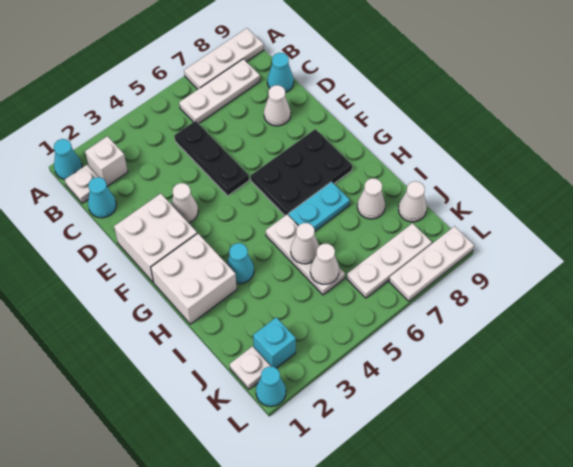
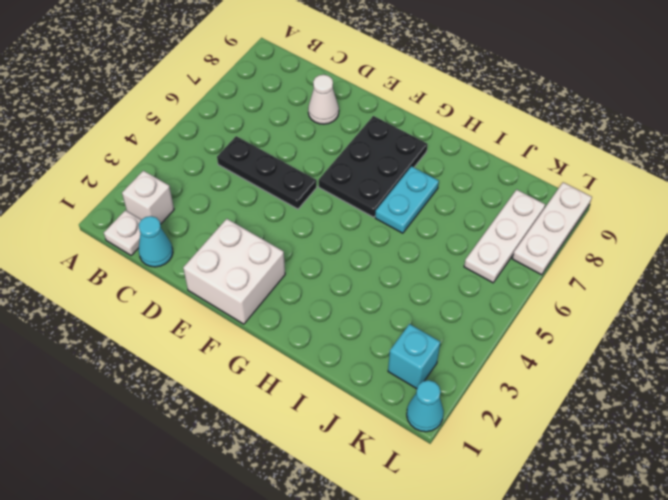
none -> cyan 1x1 cone [54,139,82,179]
none -> white 1x3 plate [184,28,264,89]
none -> white 1x3 plate [179,59,260,124]

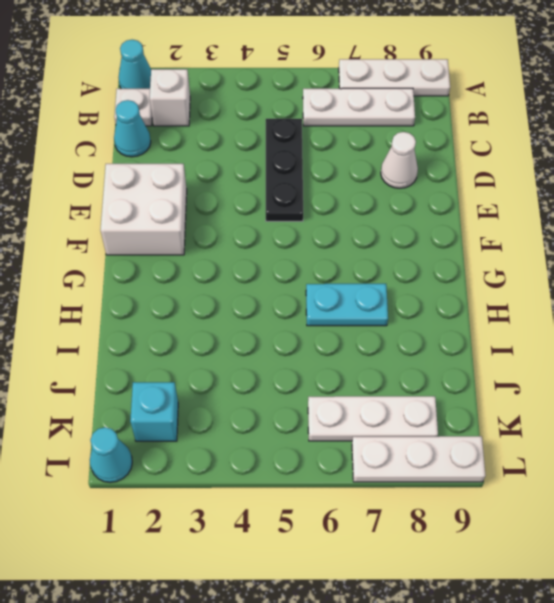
none -> cyan 1x1 cone [267,53,294,93]
none -> white 1x1 cone [171,183,198,223]
none -> black 2x3 plate [251,129,352,215]

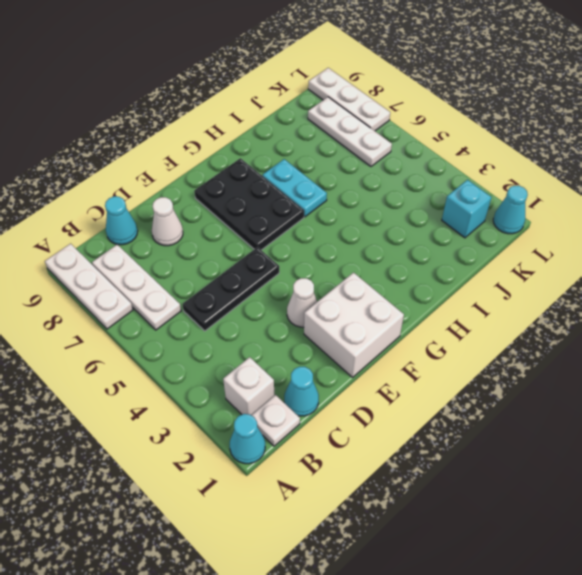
none -> white 2x2 brick [151,233,237,324]
none -> cyan 1x1 cone [227,243,254,284]
none -> white 1x3 plate [266,215,345,295]

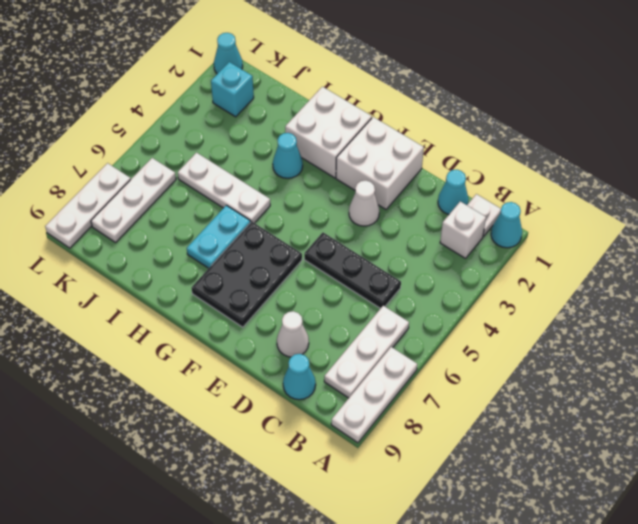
none -> white 1x1 cone [357,178,385,219]
none -> white 1x1 cone [399,181,427,222]
none -> white 1x1 plate [230,346,271,389]

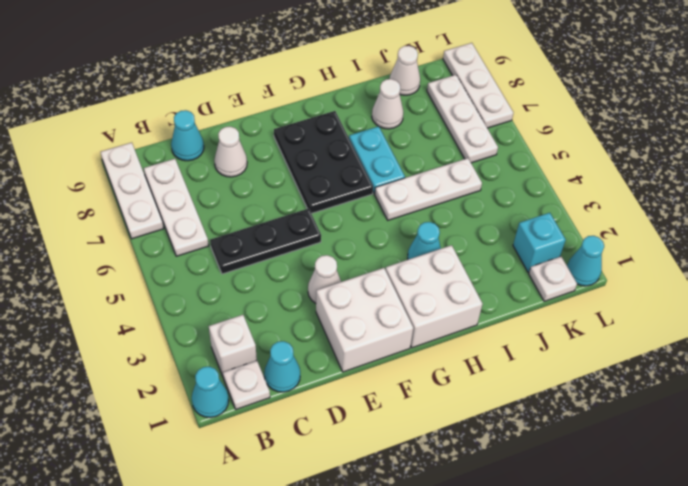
none -> white 1x1 cone [291,223,319,264]
none -> white 1x1 cone [310,244,339,284]

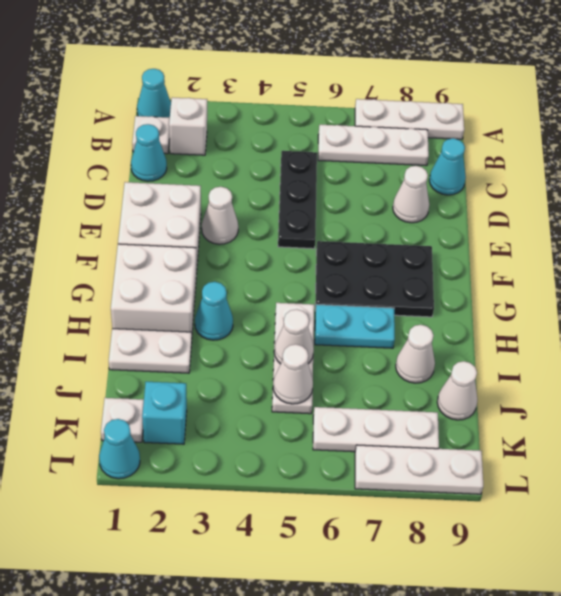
white 1x2 plate [109,329,192,373] -> none

